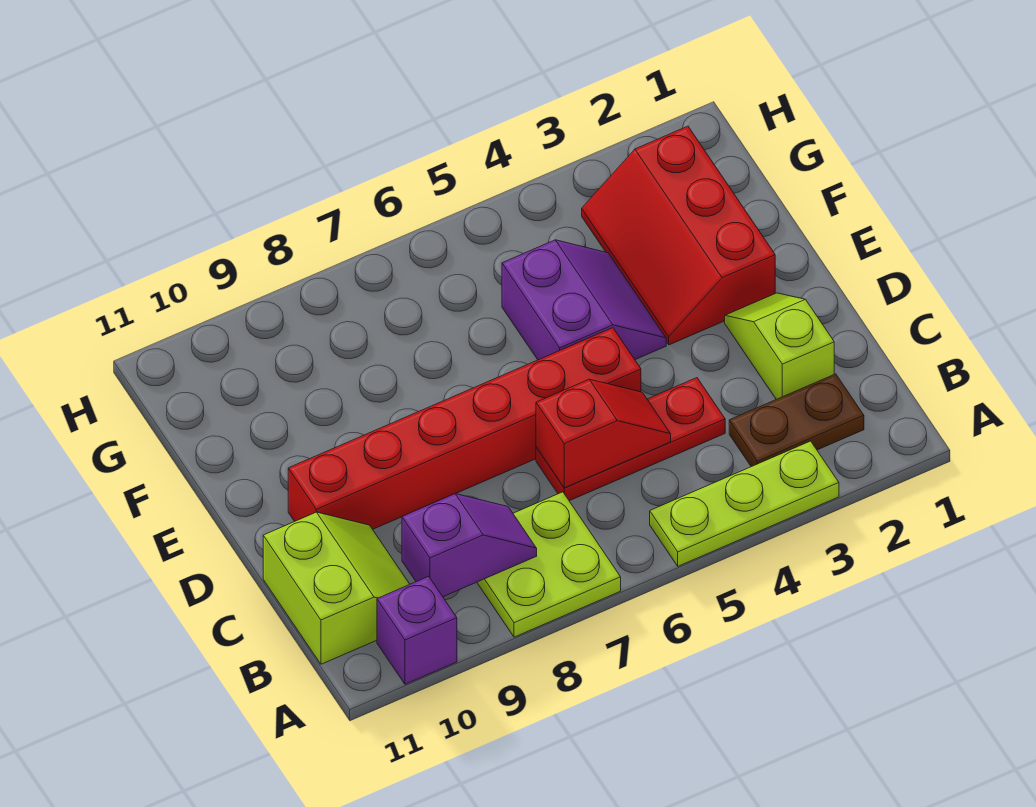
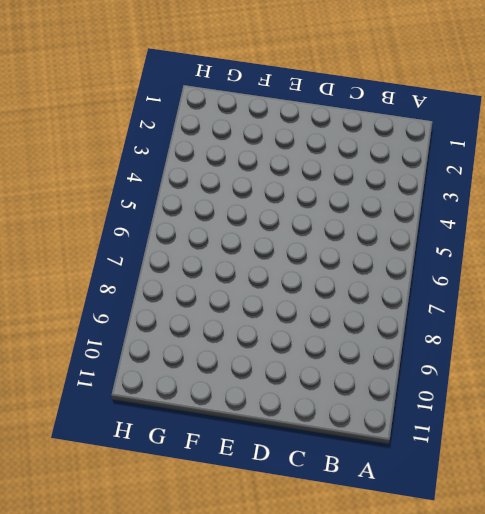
none -> lime 1x3 plate [650,441,839,566]
none -> lime 2x2 plate [477,492,621,637]
none -> purple 1x1 brick [377,576,457,684]

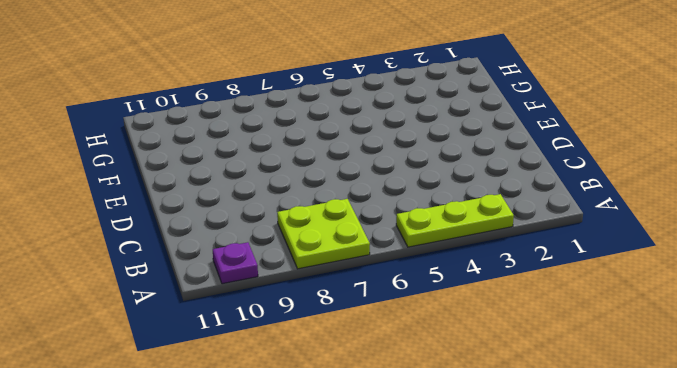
purple 1x1 plate [213,242,258,284] -> purple 1x1 brick [377,576,457,684]
none -> brown 1x2 plate [729,374,864,467]
none -> lime 2x2 slope [263,512,410,664]
none -> lime 1x2 slope [725,293,834,399]

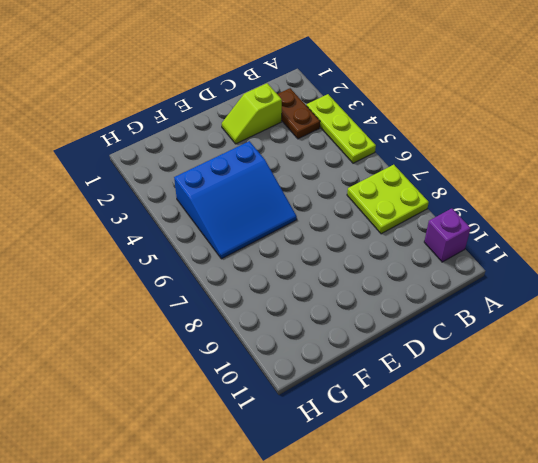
blue 3x3 slope [174,141,297,259] -> purple 2x2 slope [502,240,666,360]
none -> lime 2x2 slope [263,512,410,664]
none -> red 1x3 plate [536,378,725,501]
none -> red 1x6 brick [288,328,641,529]

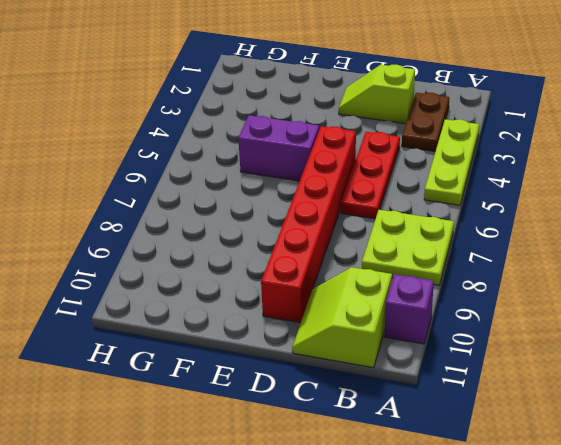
lime 2x2 slope [292,267,392,368] -> lime 2x2 slope turned to [263,512,410,664]
none -> red 2x3 slope [582,126,775,345]
none -> purple 1x2 slope [402,494,537,597]
none -> red 1x2 slope [536,379,671,488]

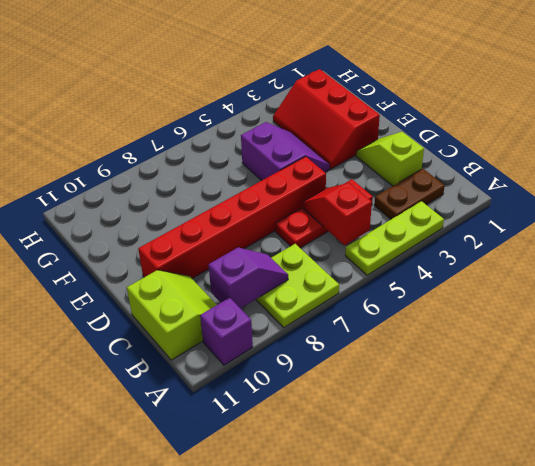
red 1x2 slope [302,183,372,245] -> red 1x2 slope turned to [536,379,671,488]

